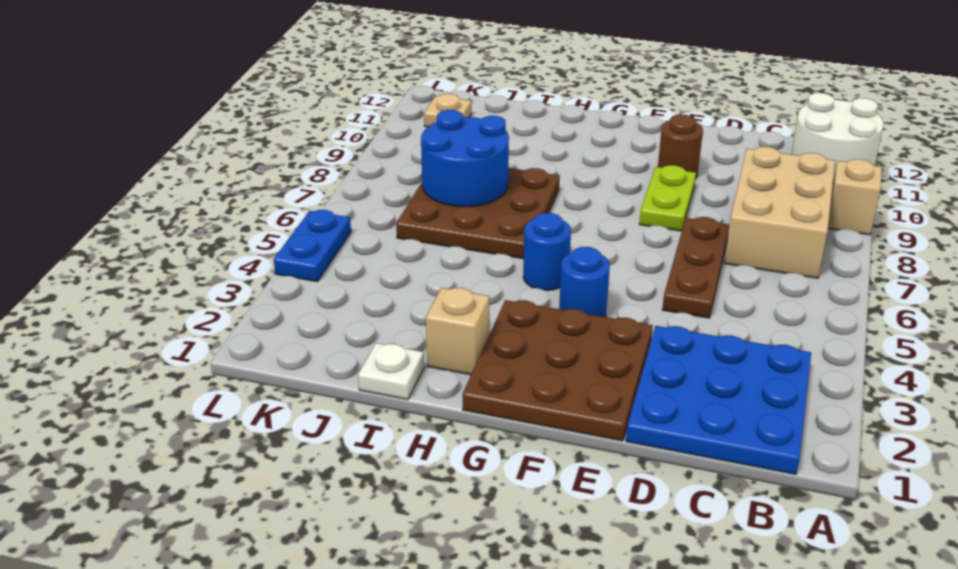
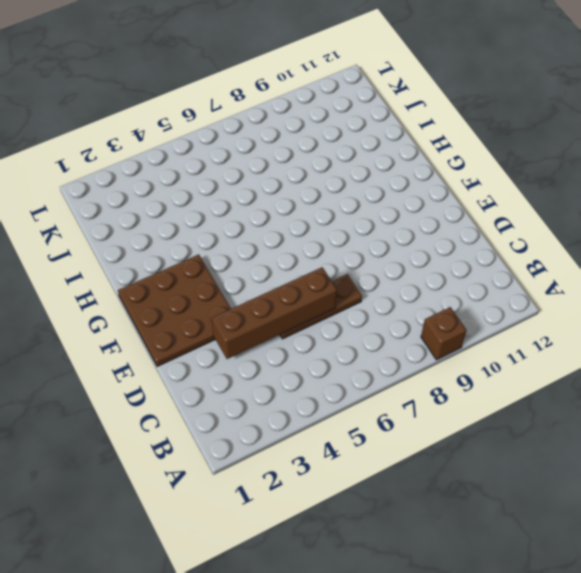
brown 1x1 brick [421,307,466,360] -> tan 1x1 brick [828,159,882,235]
brown 1x4 brick [212,267,337,359] -> none
none -> white 2x2 round brick [791,93,884,181]
none -> blue 3x3 plate [626,326,811,474]
none -> tan 2x3 brick [724,147,835,278]

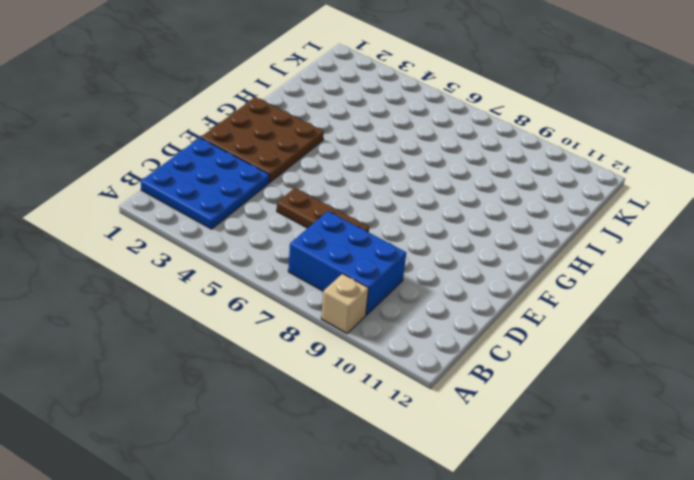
blue 2x3 brick [288,211,406,315] -> tan 2x3 brick [724,147,835,278]
none -> white 2x2 round brick [791,93,884,181]
none -> lime 1x2 plate [639,165,696,231]
none -> brown 1x1 round brick [658,115,703,179]

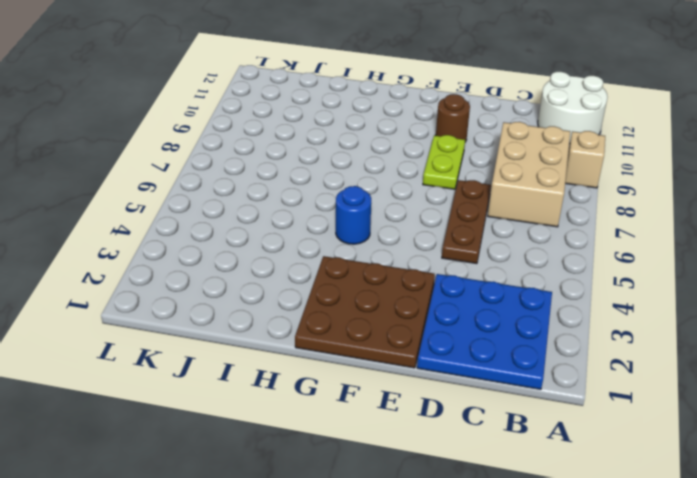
none -> blue 1x1 round brick [559,247,610,317]
none -> tan 1x1 brick [426,288,489,375]
none -> brown 3x3 plate [396,168,560,259]

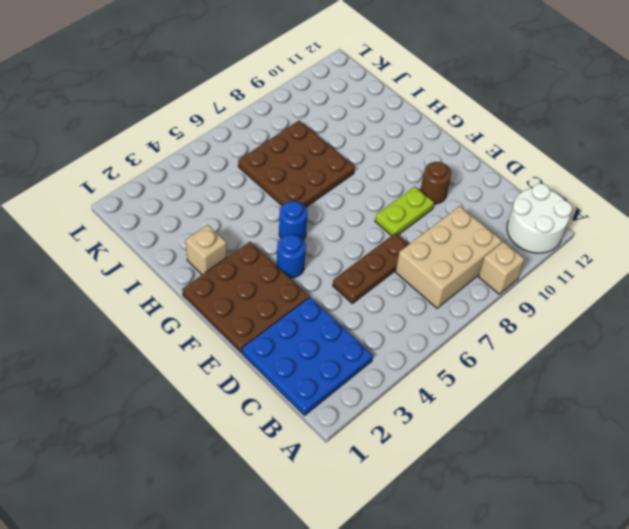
none -> white 1x1 plate [358,343,424,400]
none -> tan 1x1 plate [424,94,471,127]
none -> blue 1x2 plate [274,210,351,282]

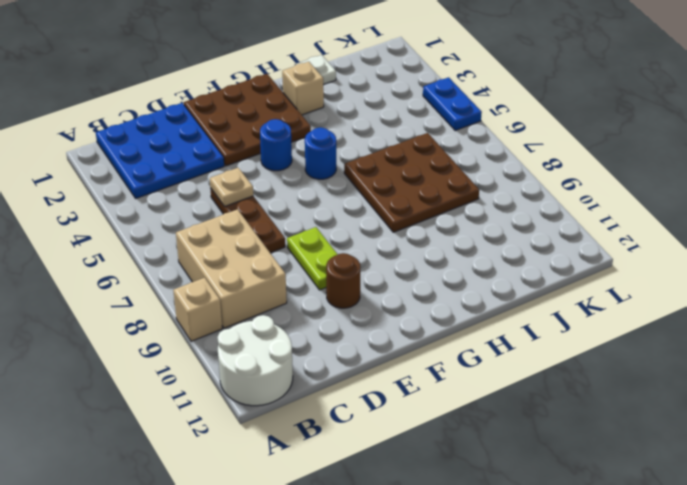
tan 1x1 plate [210,168,253,207] -> tan 1x1 plate moved to [424,94,471,127]
none -> blue 2x2 round brick [421,110,509,207]

